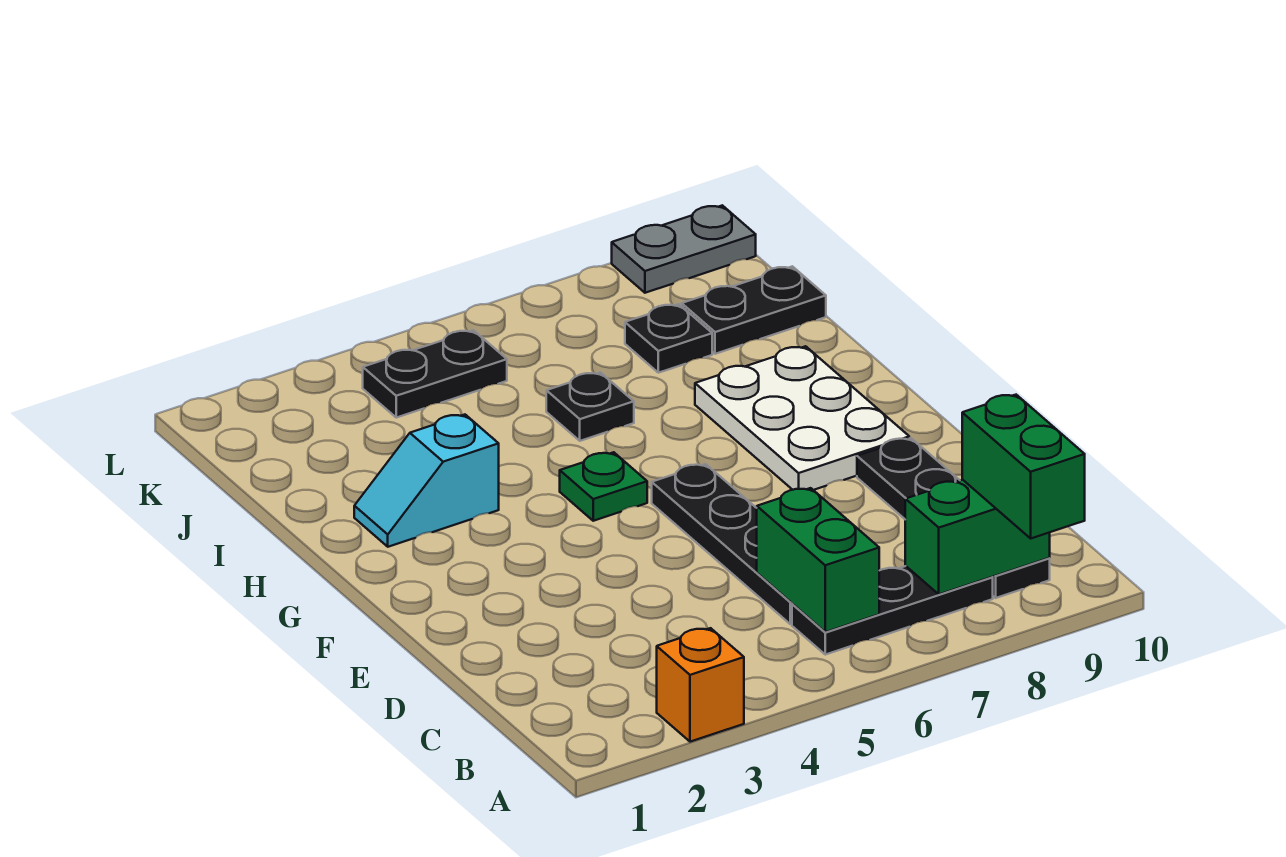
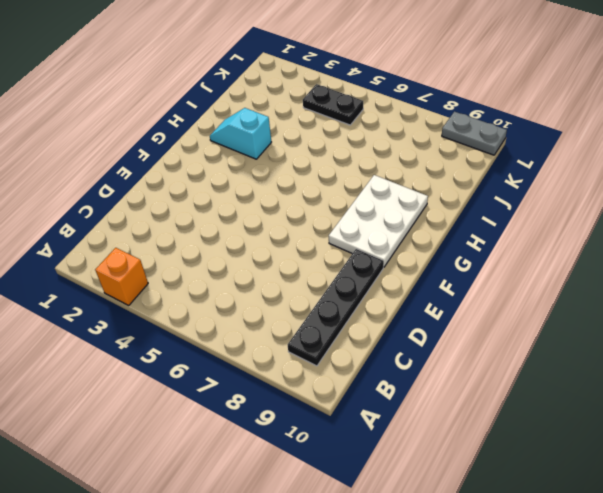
none -> black 1x3 plate [792,566,993,655]
none -> black 1x4 plate [652,464,792,624]
none -> green 1x1 plate [560,452,647,521]

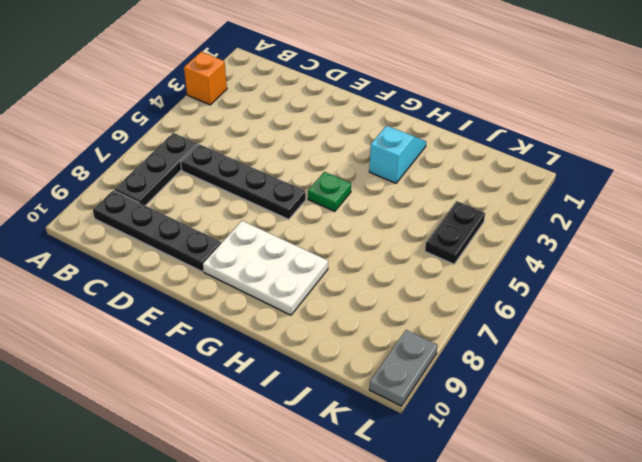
none -> black 1x1 plate [546,372,634,441]
none -> black 1x1 plate [625,304,712,373]
none -> black 1x2 plate [682,266,826,354]

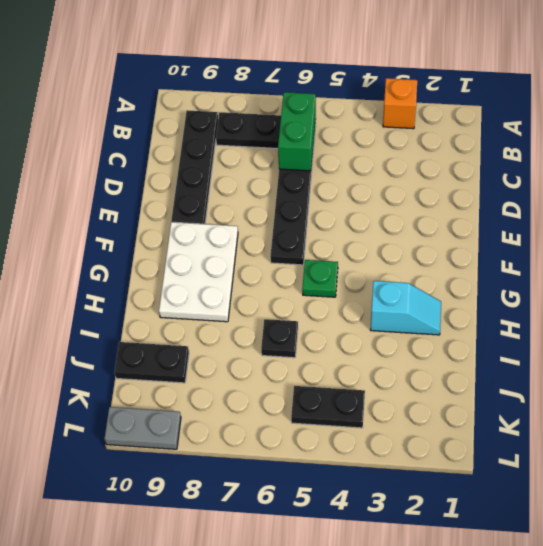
none -> black 1x1 plate [625,304,712,373]
none -> green 1x2 brick [905,480,1050,594]
none -> green 1x2 brick [962,395,1085,538]

